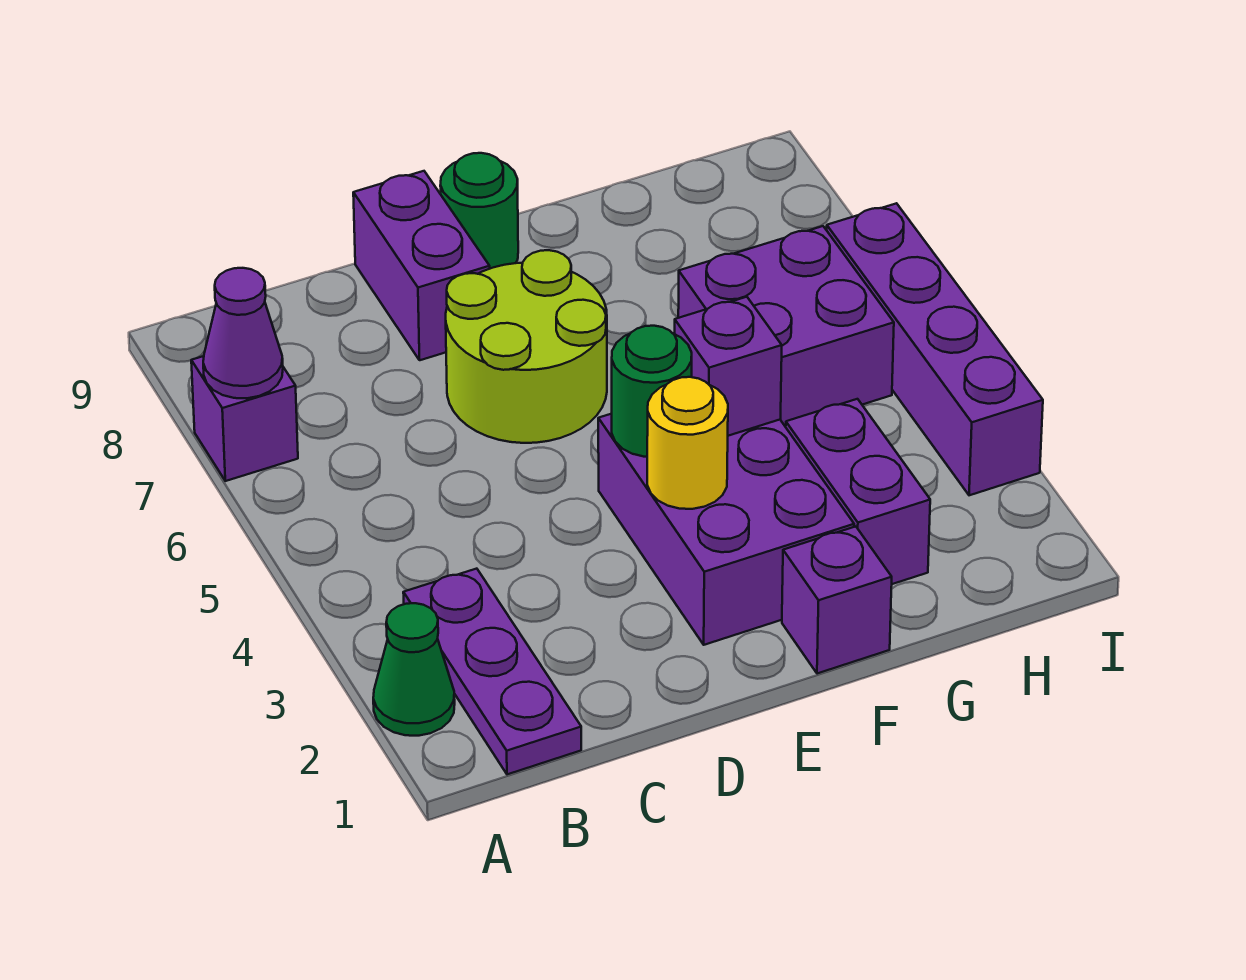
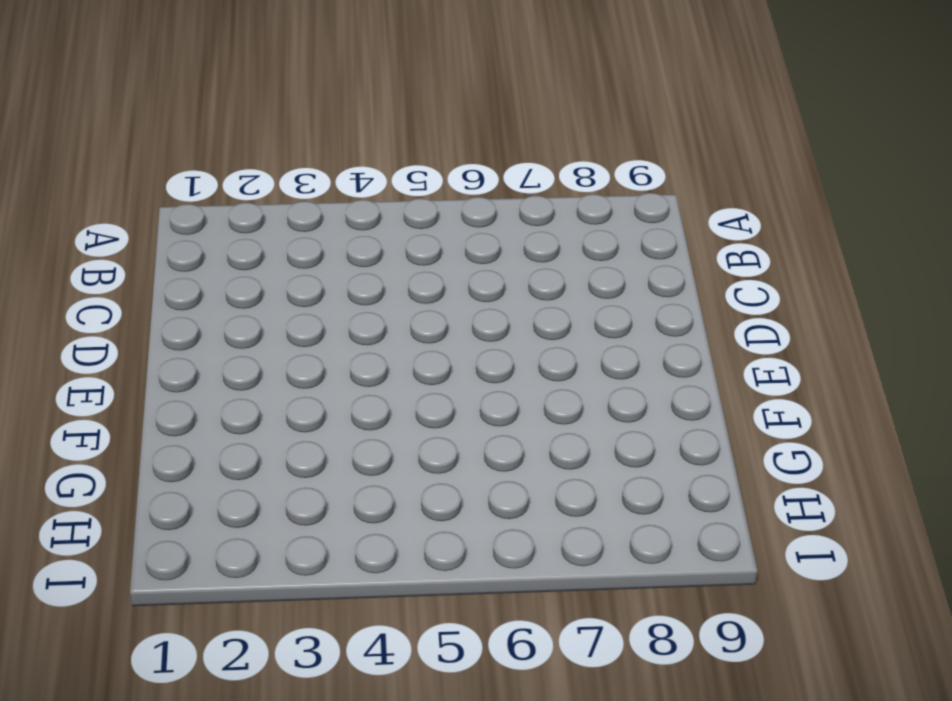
none -> green 1x1 cone [373,603,455,736]
none -> purple 1x1 brick [191,356,298,481]
none -> purple 1x3 plate [403,569,581,774]

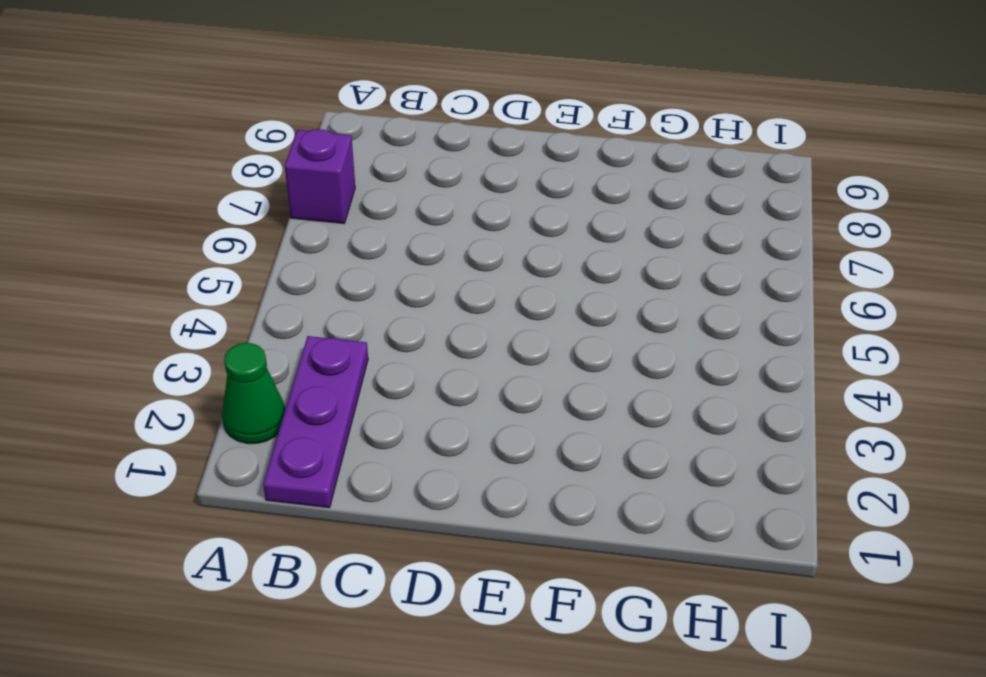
none -> lime 2x2 round brick [446,250,607,443]
none -> purple 1x2 brick [353,171,490,360]
none -> purple 2x3 brick [598,414,854,645]

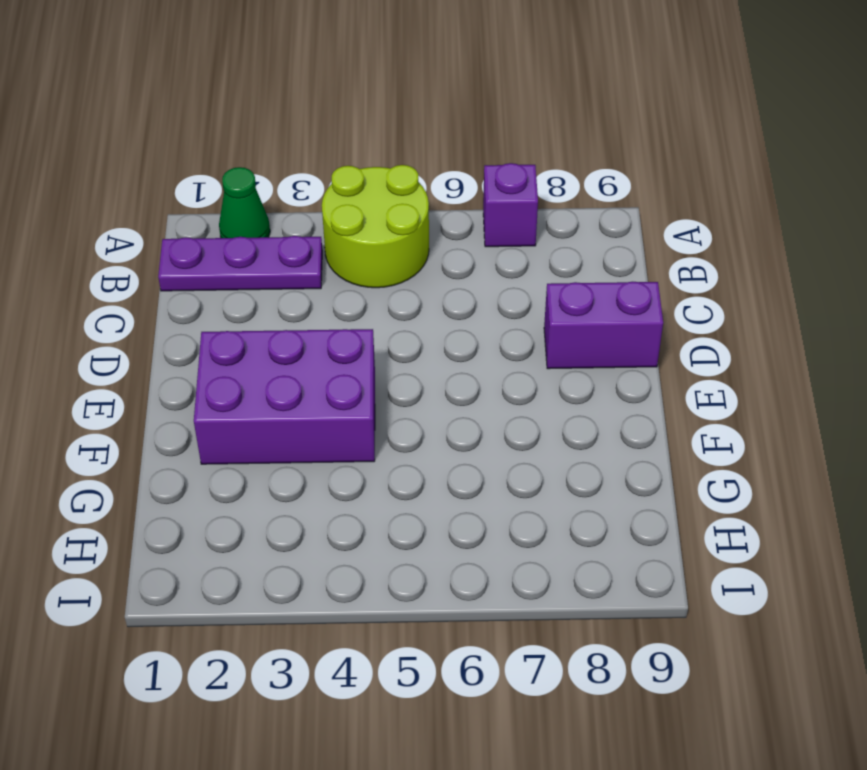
lime 2x2 round brick [322,165,429,288] -> lime 2x2 round brick moved to [446,250,607,443]
none -> green 1x1 round brick [440,153,518,269]
none -> purple 1x1 brick [782,527,892,674]
none -> purple 1x2 brick [786,399,930,584]

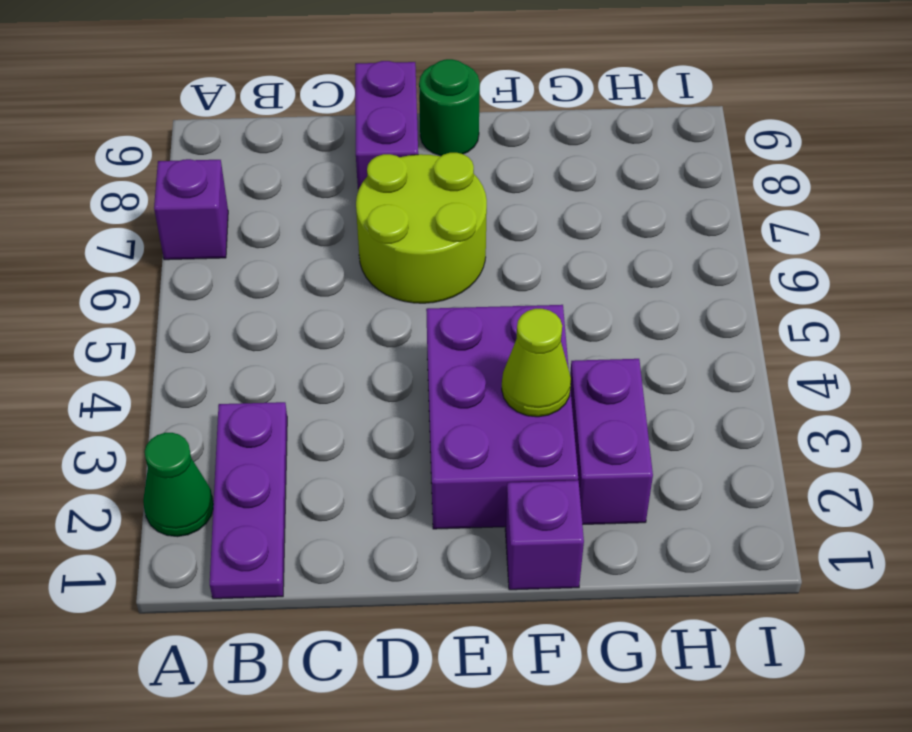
lime 1x1 cone [502,309,571,417] -> none
none -> purple 2x2 brick [678,226,894,427]
none -> purple 1x4 brick [827,203,1043,495]
none -> purple 1x1 cone [203,268,283,398]

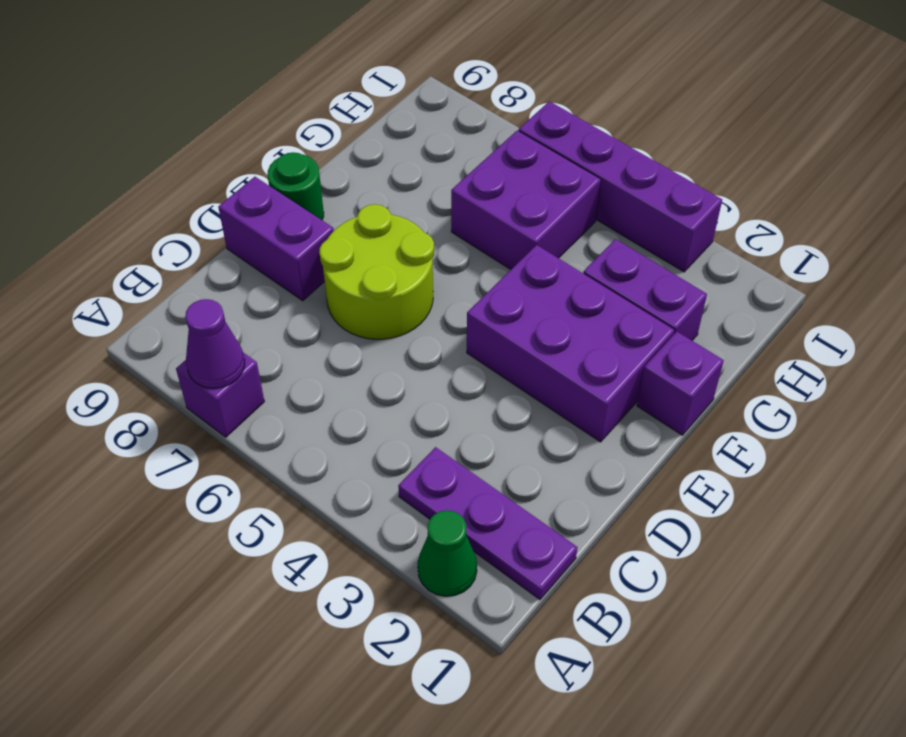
none -> yellow 1x1 round brick [647,377,728,509]
none -> green 1x1 round brick [612,326,692,457]
none -> purple 1x1 brick [675,297,782,436]

